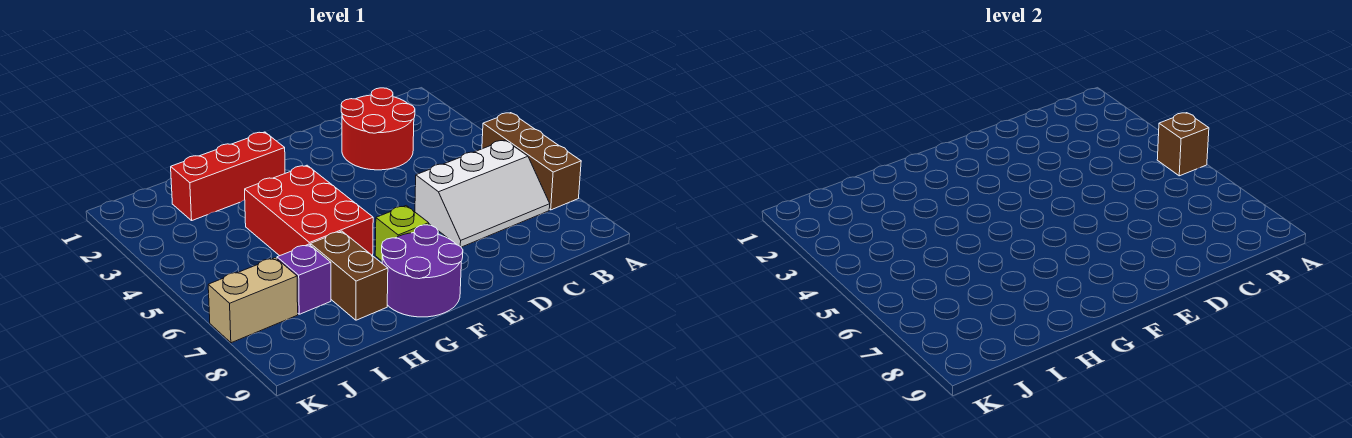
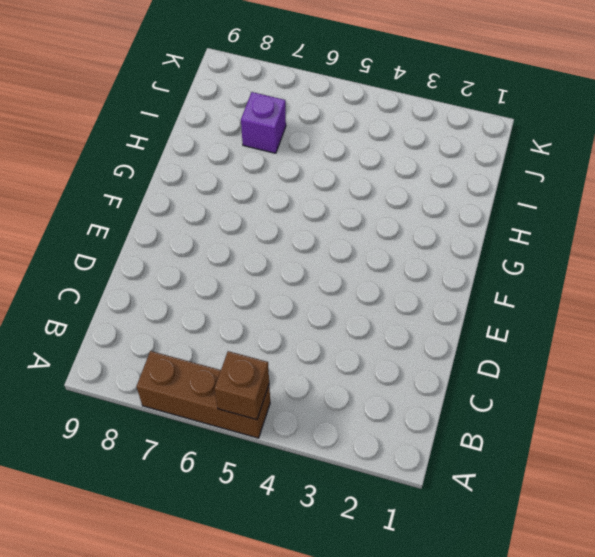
none -> white 2x3 slope [415,140,550,247]
none -> red 2x2 round brick [341,88,415,170]

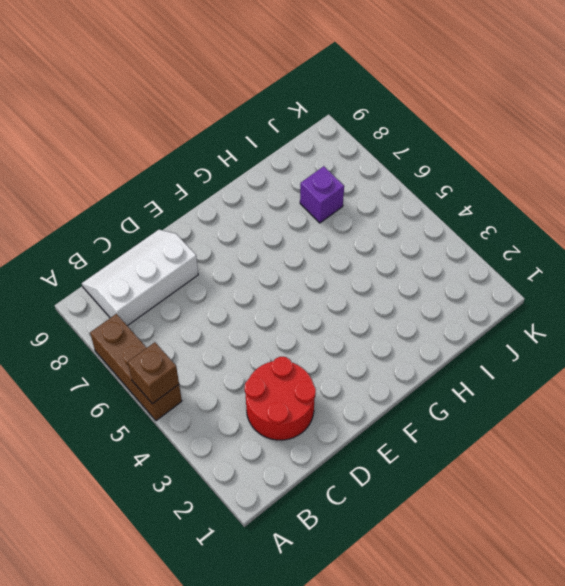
white 2x3 slope [82,230,198,326] -> white 2x3 slope moved to [415,140,550,247]
none -> lime 1x1 brick [375,206,429,261]
none -> purple 2x2 round brick [382,225,463,317]

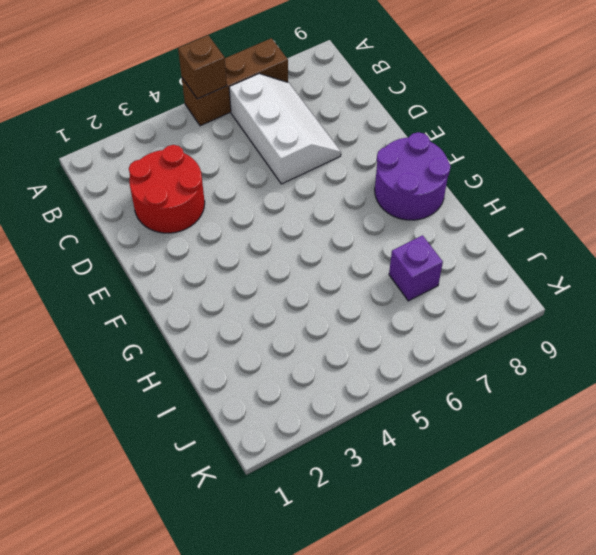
none -> lime 1x1 brick [375,206,429,261]
none -> red 1x3 brick [171,132,285,220]

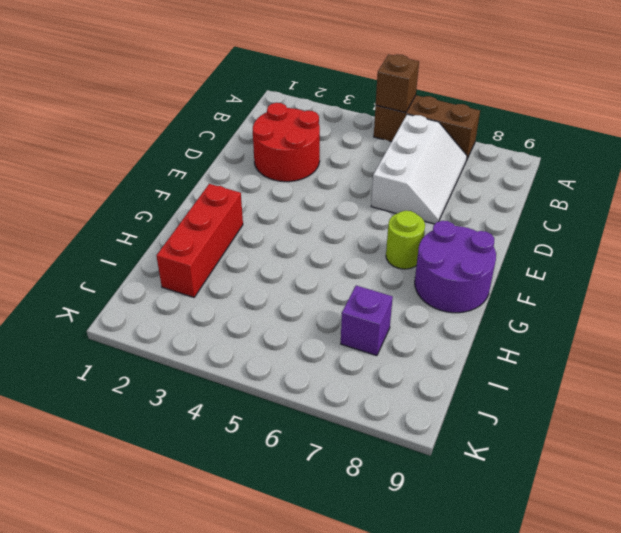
lime 1x1 round brick [386,211,425,269] -> lime 1x1 brick [375,206,429,261]
none -> red 2x3 brick [245,165,373,256]
none -> brown 1x2 brick [311,231,388,320]

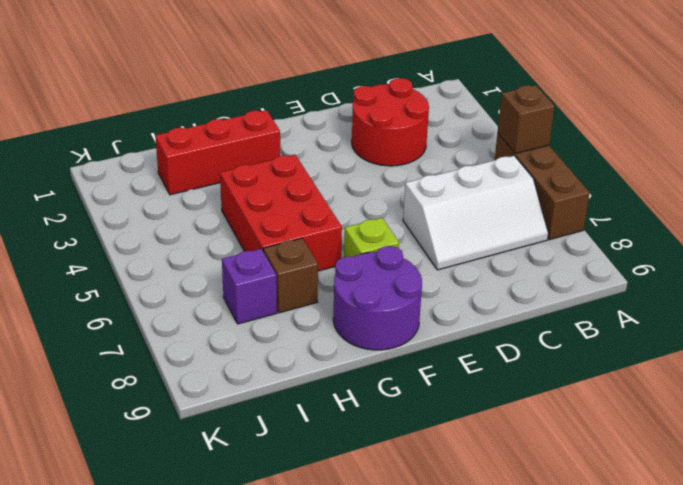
brown 1x1 brick [263,238,318,313] -> brown 1x2 brick [311,231,388,320]
none -> tan 1x2 brick [208,258,298,343]

